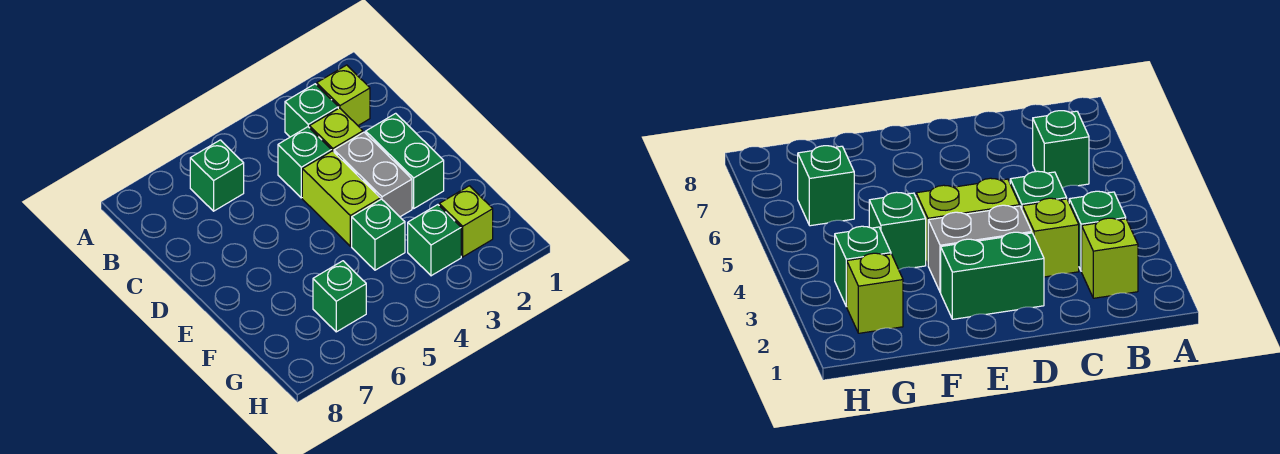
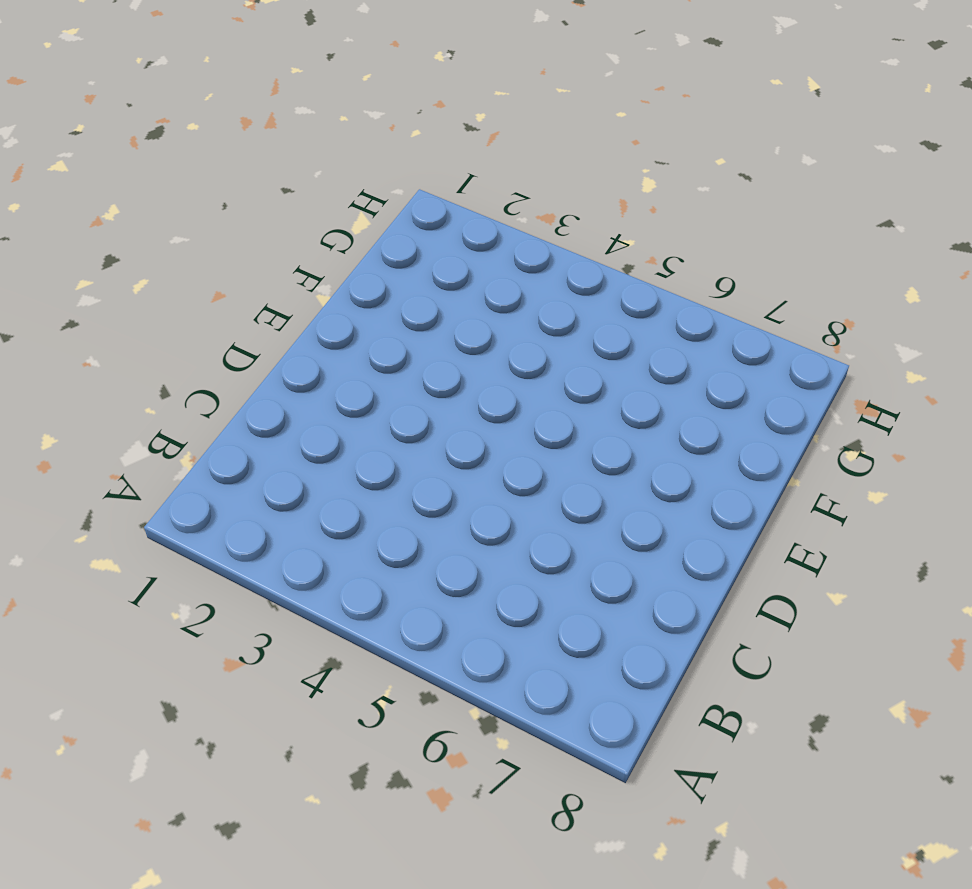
none -> lime 1x1 brick [317,65,370,125]
none -> green 1x1 brick [285,84,338,137]
none -> green 1x1 brick [190,140,244,211]

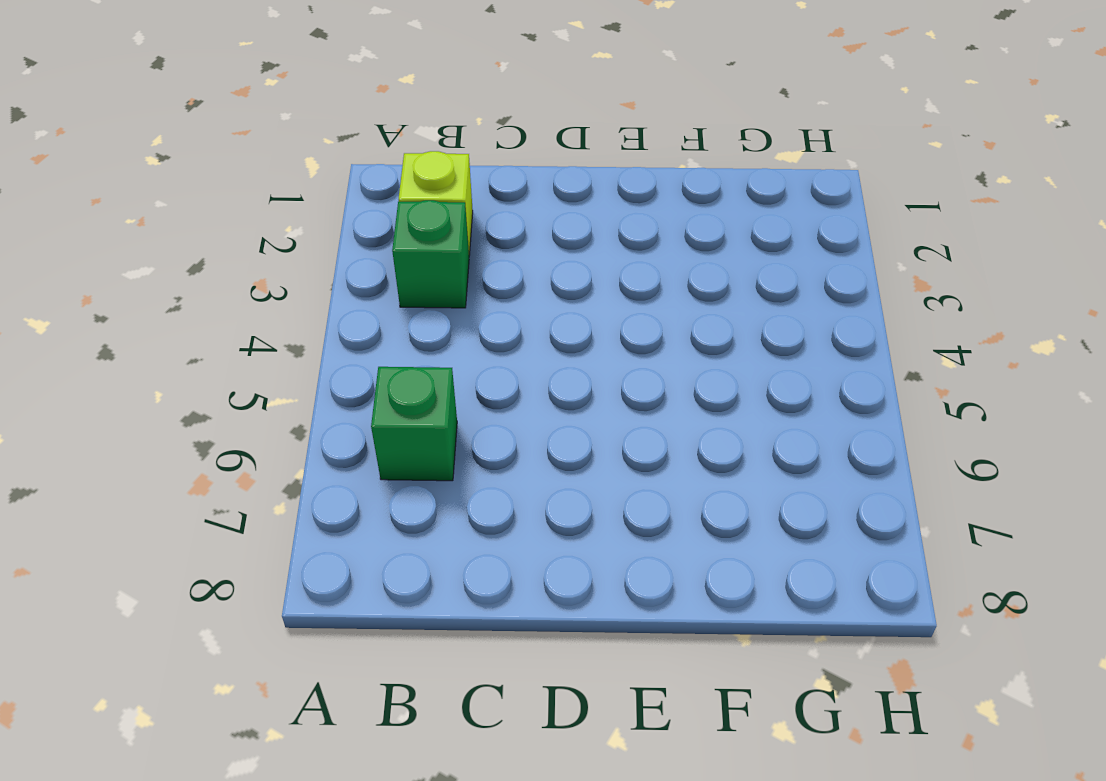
none -> lime 1x1 brick [310,108,363,152]
none -> green 1x1 brick [278,127,331,198]
none -> green 1x2 brick [366,113,444,208]

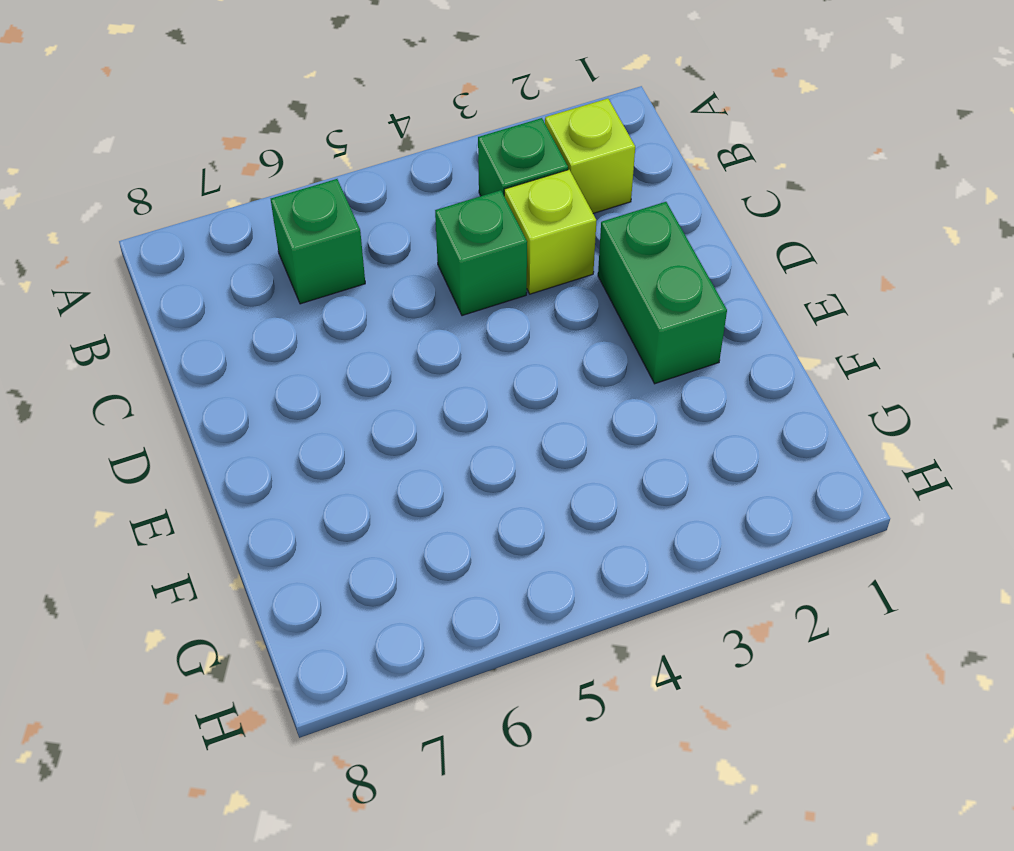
none -> grey 1x2 brick [334,132,412,217]
none -> lime 1x2 brick [302,151,380,246]
none -> green 1x1 brick [352,199,405,270]

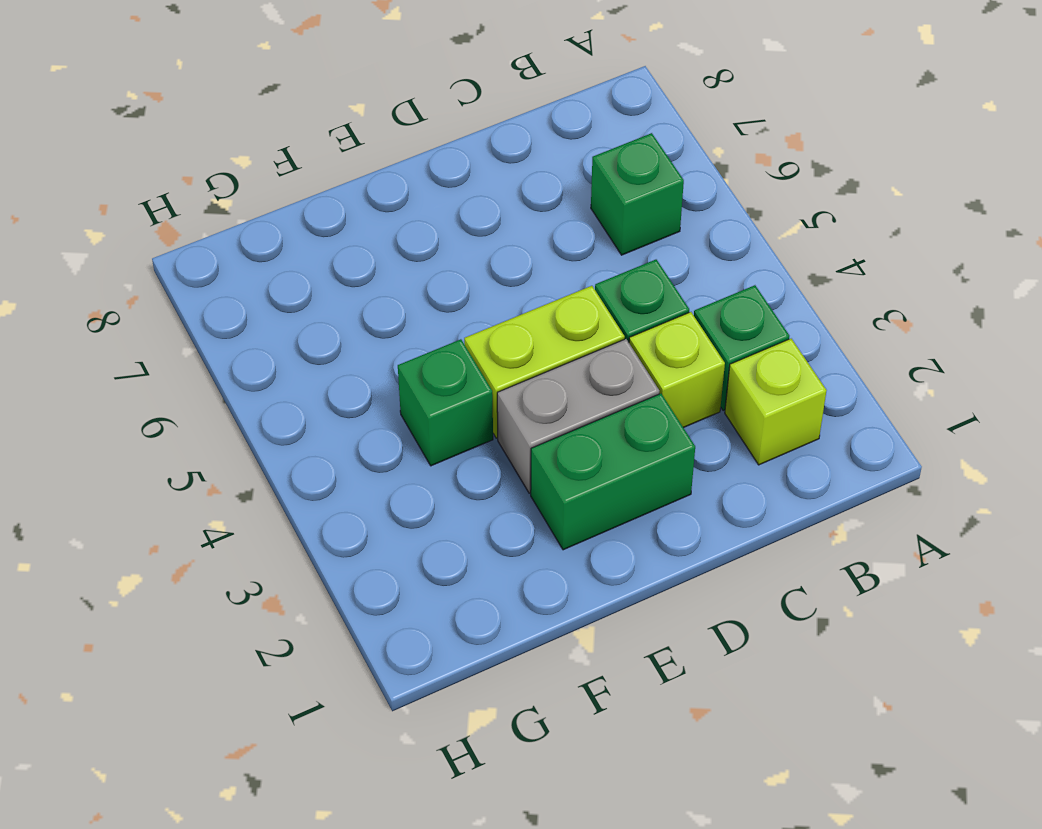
none -> lime 1x1 brick [439,186,493,257]
none -> green 1x1 brick [408,205,461,276]
none -> green 1x1 brick [313,261,366,332]

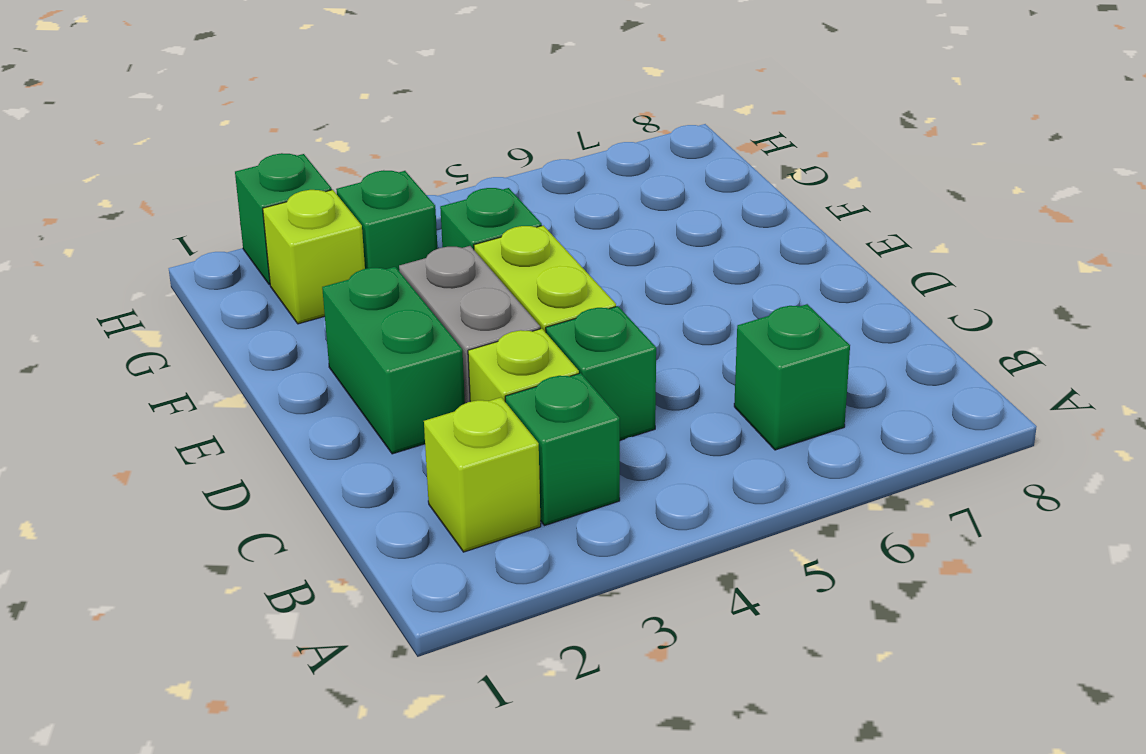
green 1x1 brick [235,153,332,285] -> green 1x1 brick moved to [313,261,366,332]

